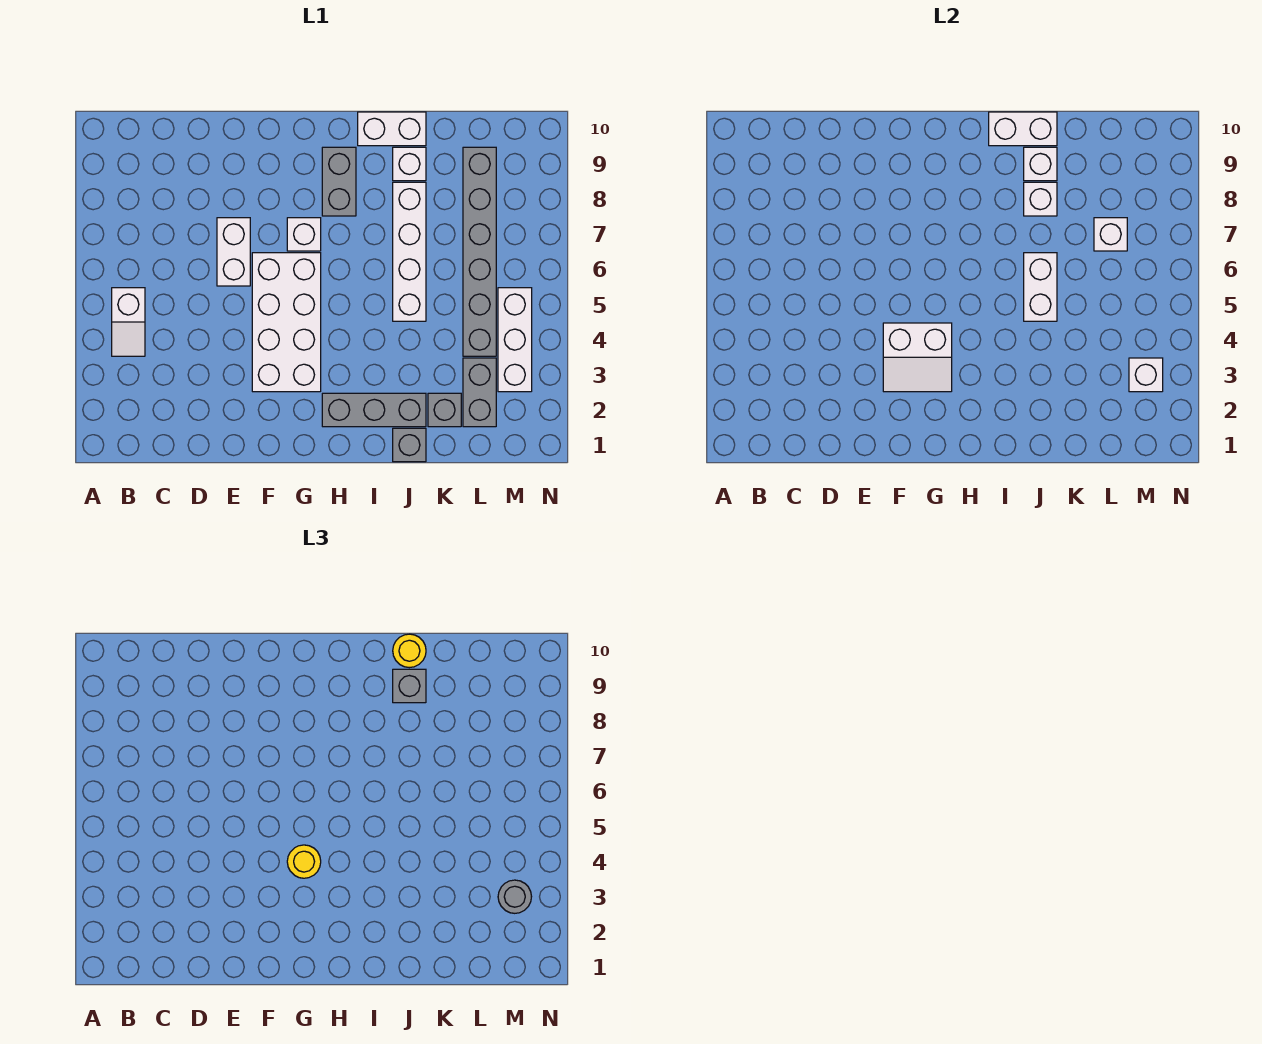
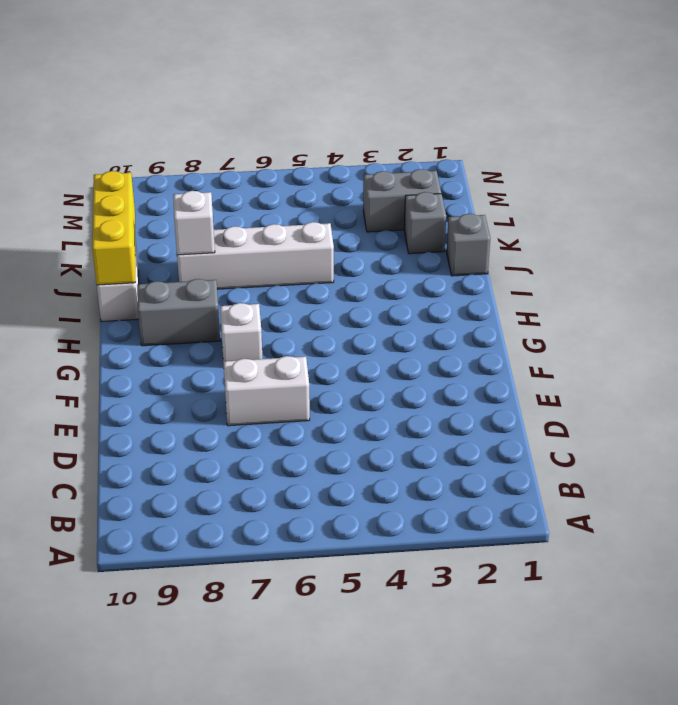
yellow 1x3 brick [92,171,135,285] -> white 1x2 brick [989,112,1057,146]
none -> white 1x2 slope [112,288,145,356]
none -> white 2x4 brick [252,253,321,392]
none -> grey 1x3 brick [322,393,426,427]

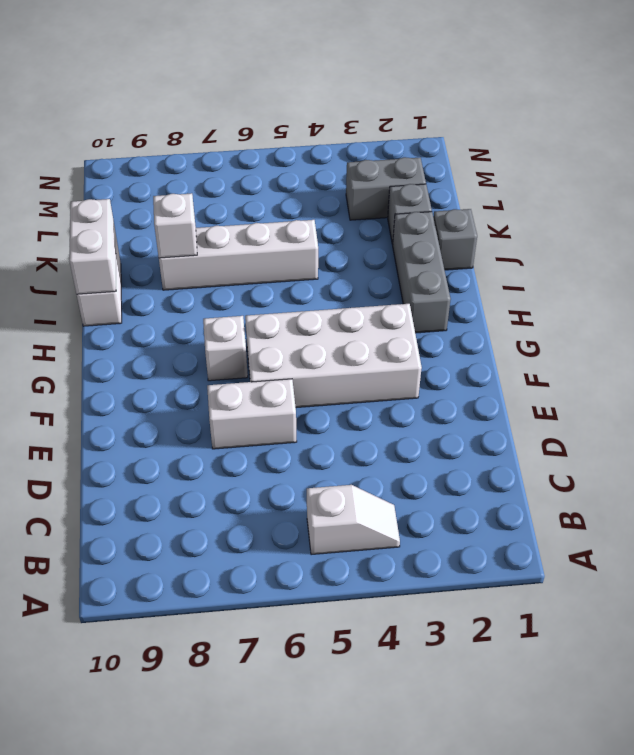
none -> grey 1x2 brick [322,147,356,216]
none -> white 1x1 brick [393,147,426,181]
none -> grey 1x6 brick [463,147,496,356]

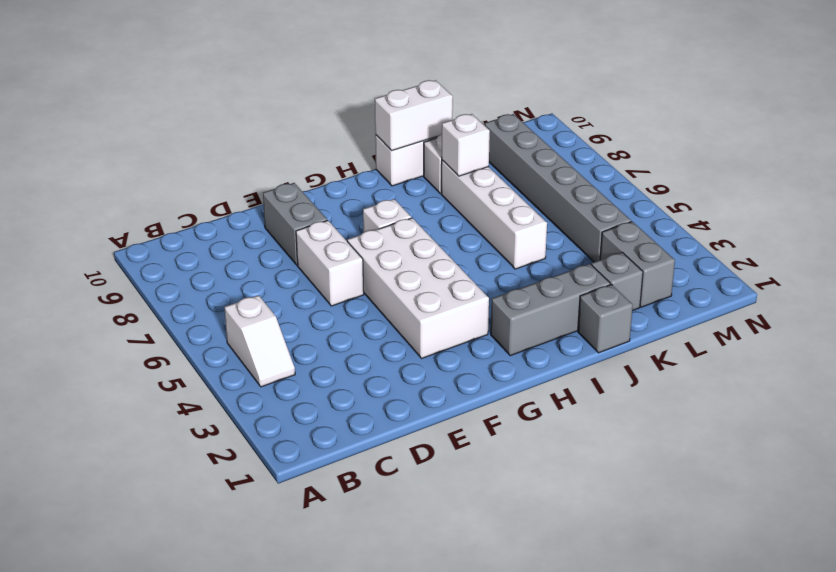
grey 1x2 brick [263,183,327,265] -> grey 1x2 brick moved to [322,147,356,216]
none -> white 1x3 brick [498,288,532,392]
none -> white 2x2 slope [883,323,952,392]
none -> white 1x2 brick [1024,253,1057,321]

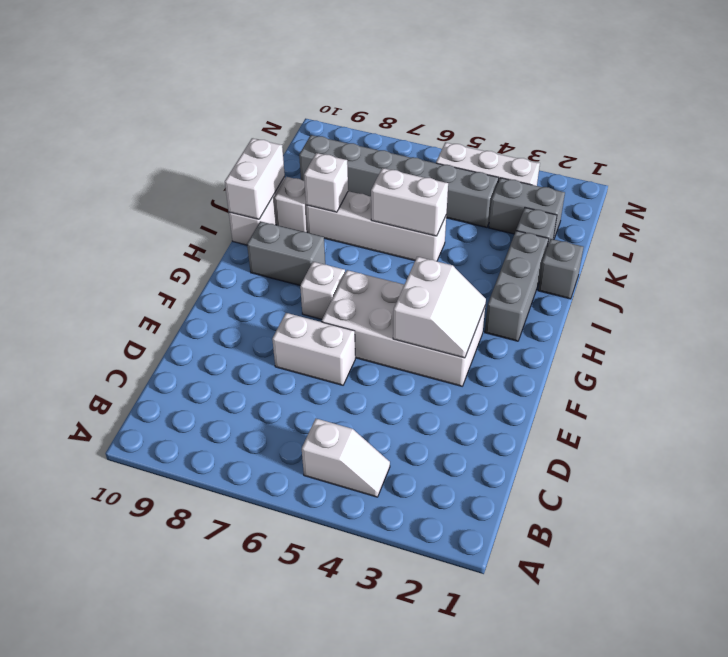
none -> white 1x1 brick [1024,147,1057,181]
none -> white 1x1 brick [1094,218,1127,251]
none -> white 1x1 brick [1129,358,1163,392]

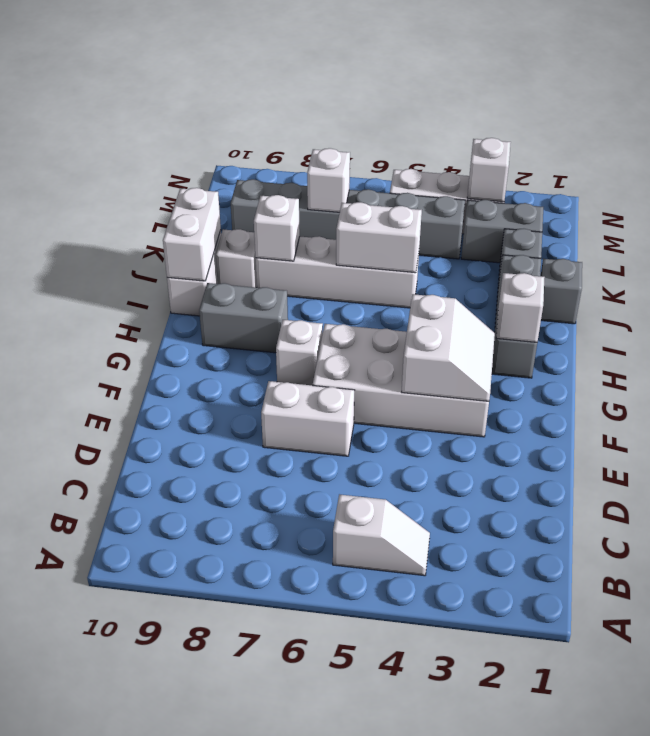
white 1x1 brick [496,273,545,342] -> white 1x1 brick moved to [1024,147,1057,181]
none -> yellow 1x1 round brick [287,845,321,878]
none -> grey 1x1 brick [393,669,426,703]
none -> yellow 1x1 round brick [393,634,426,668]

